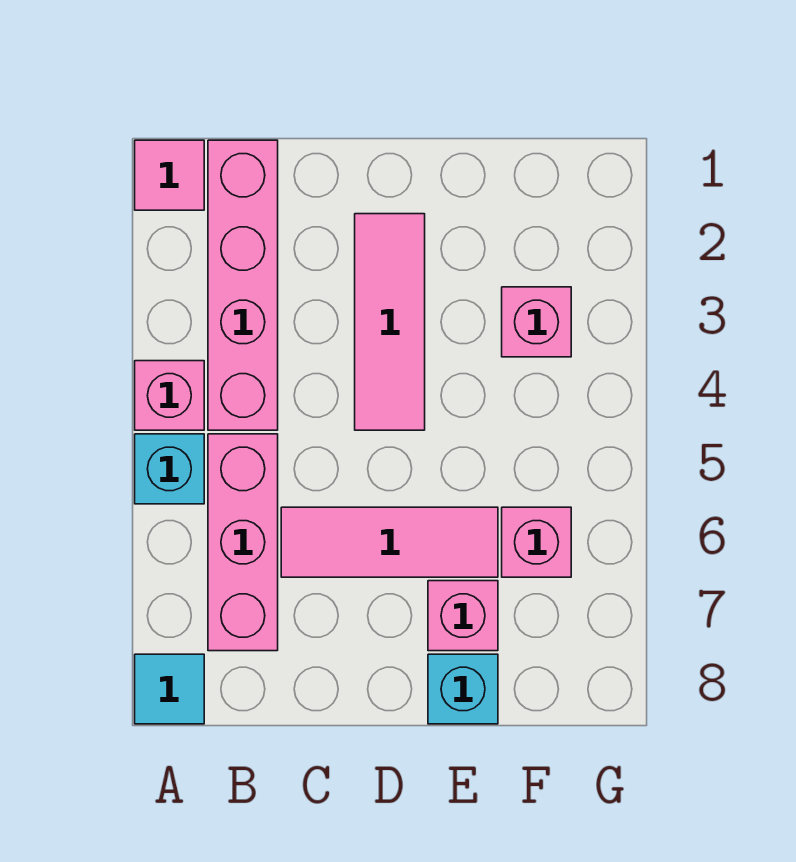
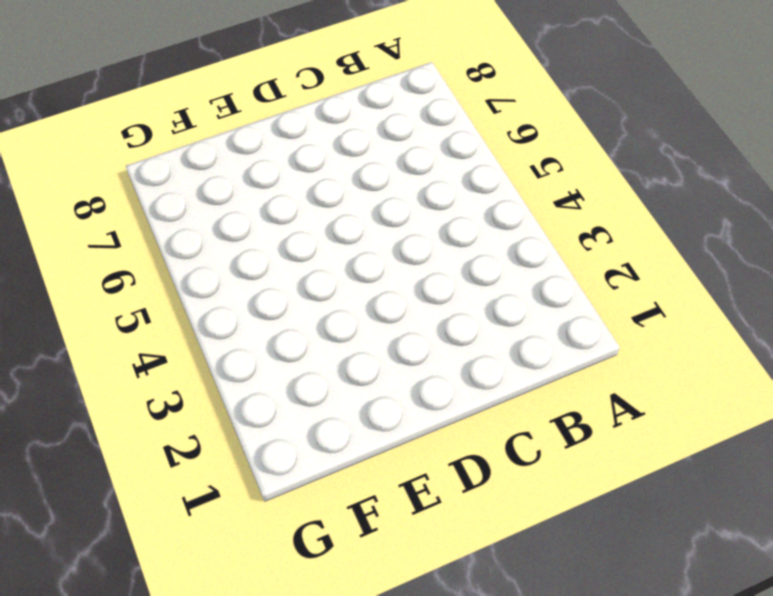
none -> pink 1x1 tile [135,140,204,210]
none -> pink 1x1 brick [135,361,204,430]
none -> cyan 1x1 brick [135,434,204,504]

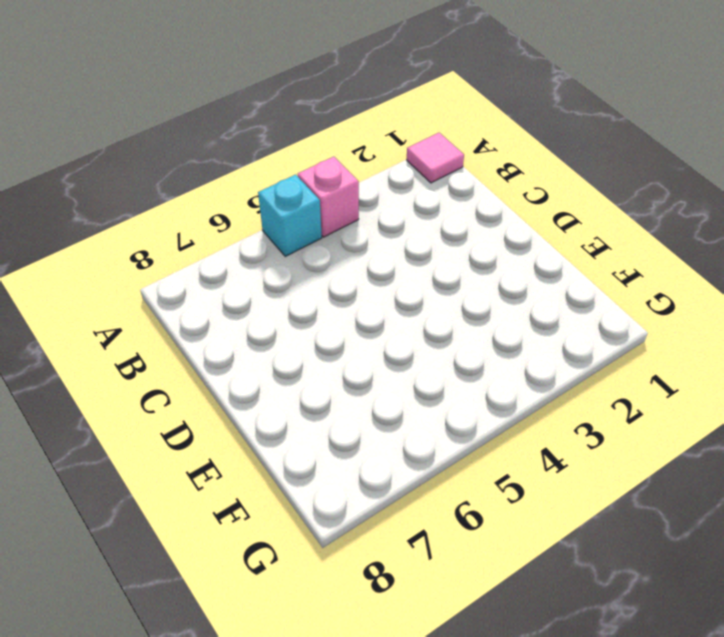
none -> cyan 1x1 tile [135,654,204,724]
none -> pink 1x4 brick [208,140,278,430]
none -> pink 1x3 brick [208,434,278,651]

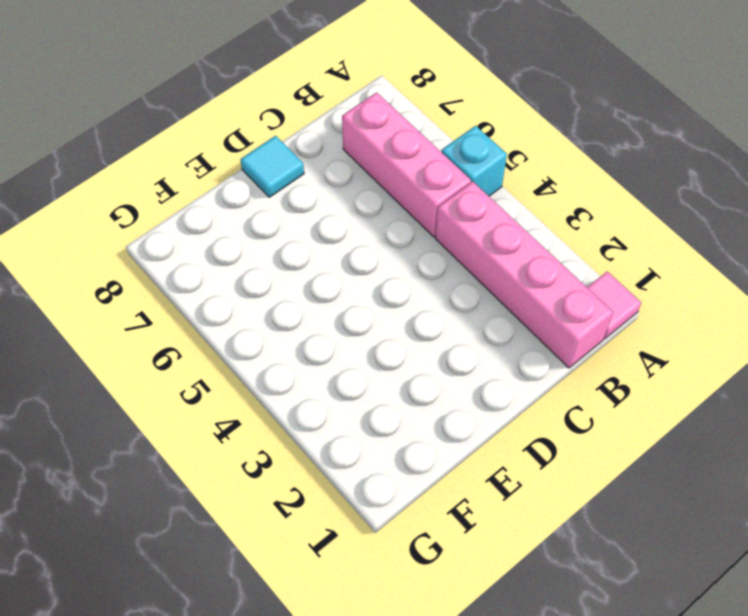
cyan 1x1 tile [240,136,304,197] -> cyan 1x1 tile moved to [135,654,204,724]
none -> pink 1x1 brick [135,361,204,430]
none -> pink 1x3 tile [281,507,498,577]
none -> pink 1x3 tile [355,214,425,430]

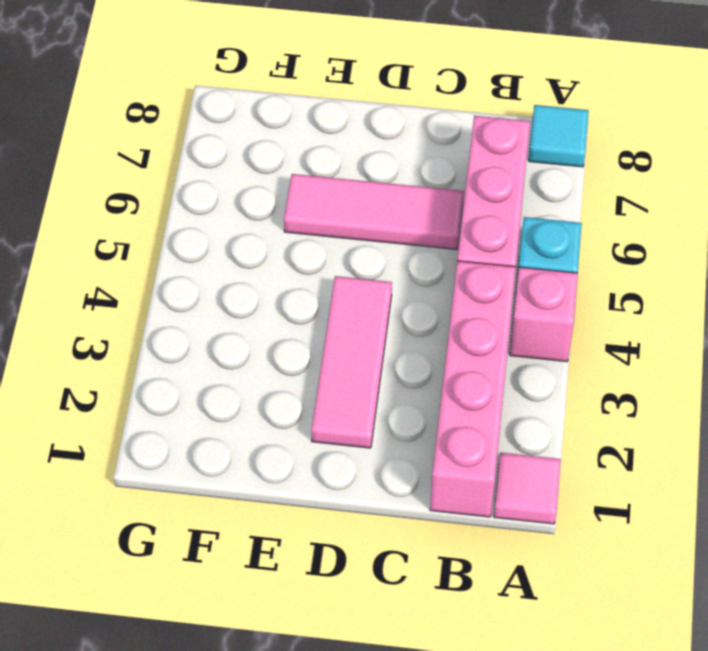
none -> pink 1x1 brick [428,581,498,651]
none -> cyan 1x1 brick [428,654,498,724]
none -> pink 1x1 brick [502,287,571,357]

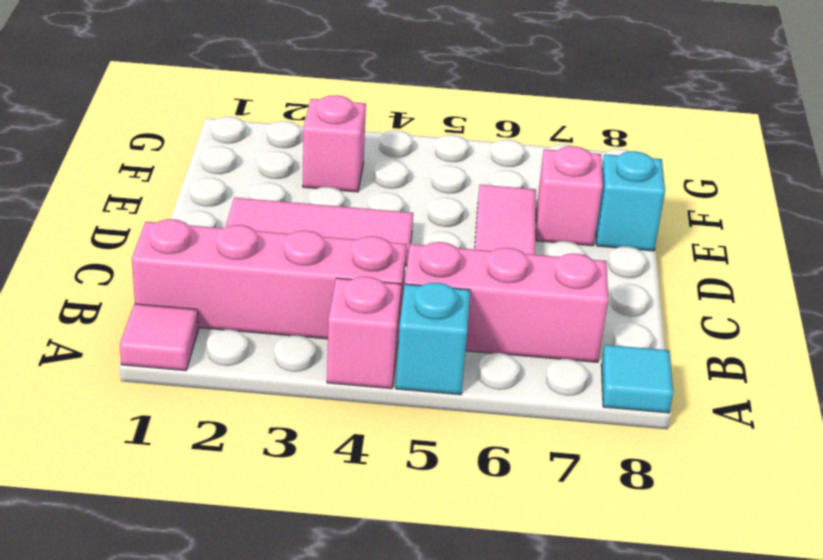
none -> pink 1x1 brick [502,507,571,577]

